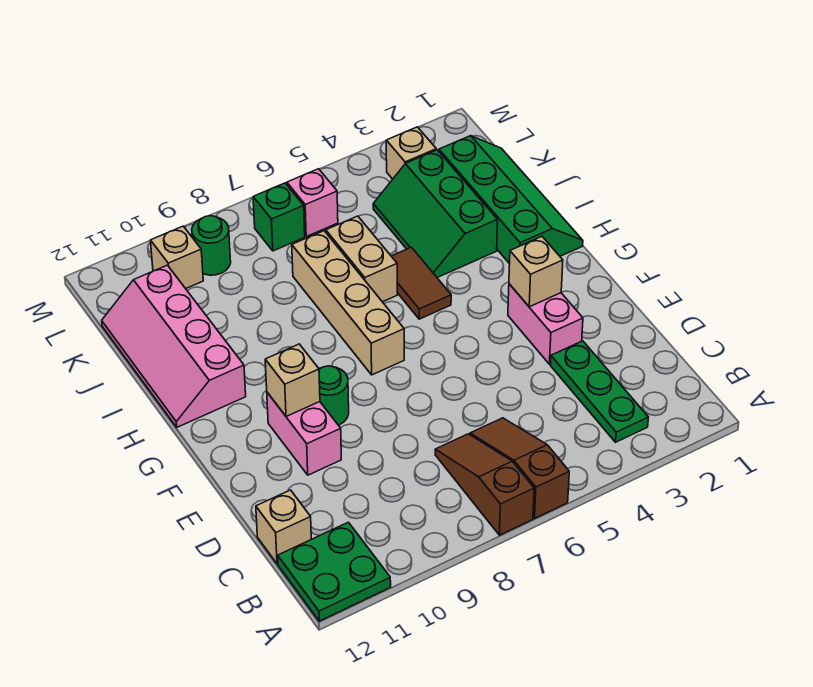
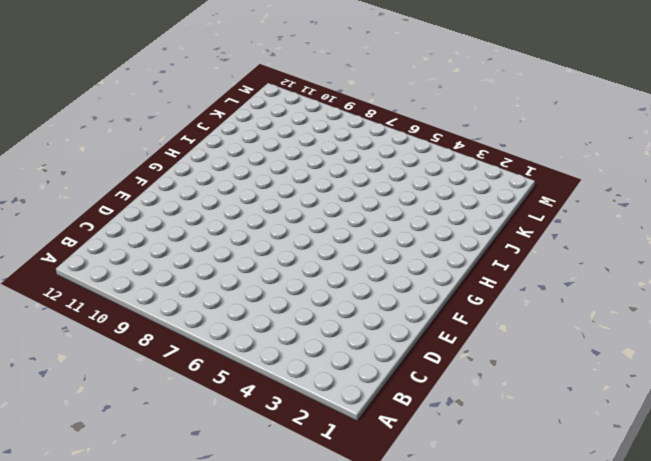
none -> brown 1x3 slope [470,418,569,518]
none -> brown 1x3 slope [435,434,534,535]
none -> green 2x2 plate [278,522,391,621]

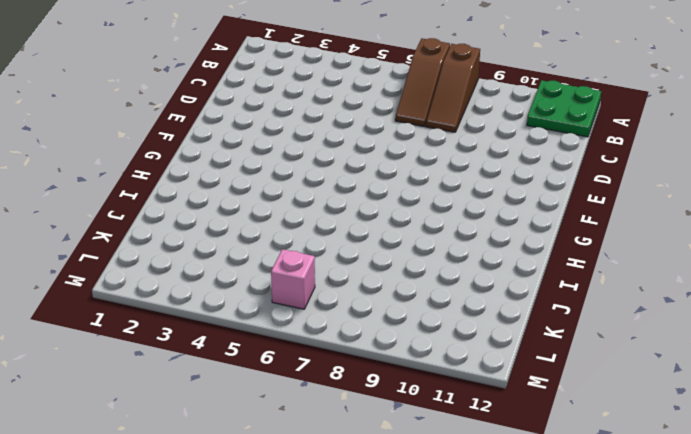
brown 1x3 slope [426,44,480,132] -> brown 1x3 slope moved to [470,418,569,518]
none -> green 1x3 plate [550,341,648,442]
none -> tan 1x1 brick [256,490,311,564]
none -> pink 1x2 brick [508,284,583,364]

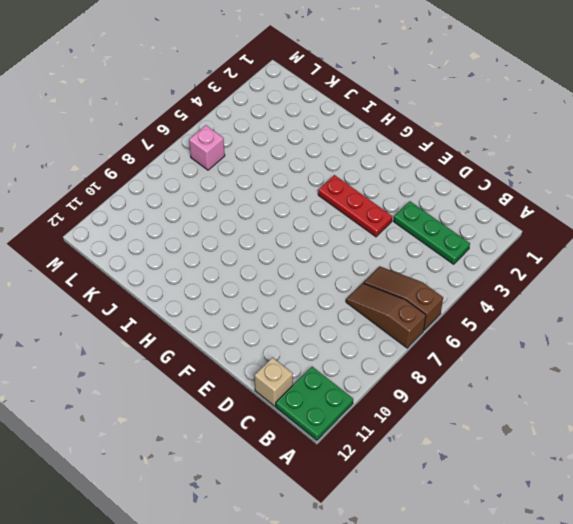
red 1x3 plate [318,175,392,237] -> none
none -> pink 1x2 brick [508,284,583,364]
none -> pink 1x2 brick [267,392,341,475]
none -> green 1x1 round brick [319,366,349,425]

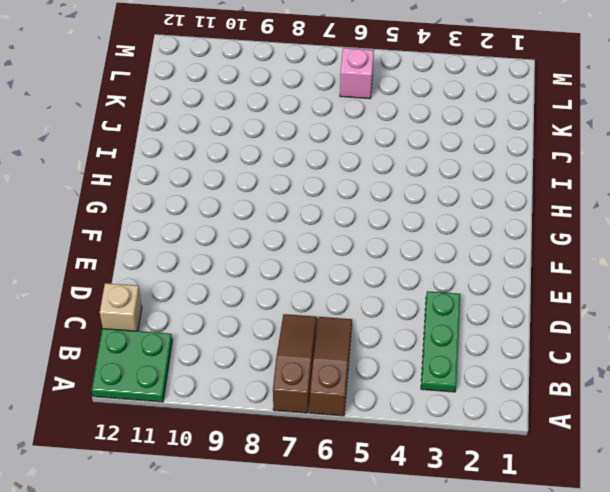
none -> pink 1x2 brick [508,284,583,364]
none -> pink 1x2 brick [267,392,341,475]
none -> green 1x1 round brick [319,366,349,425]

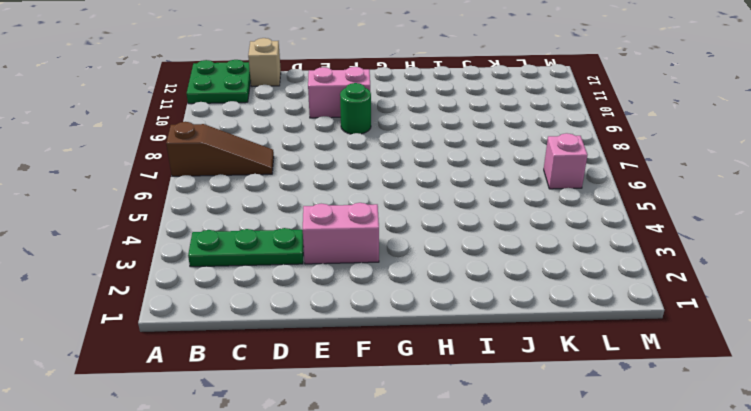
none -> brown 1x3 slope [470,418,569,518]
none -> tan 1x4 brick [292,231,404,375]
none -> green 2x4 slope [439,136,583,264]

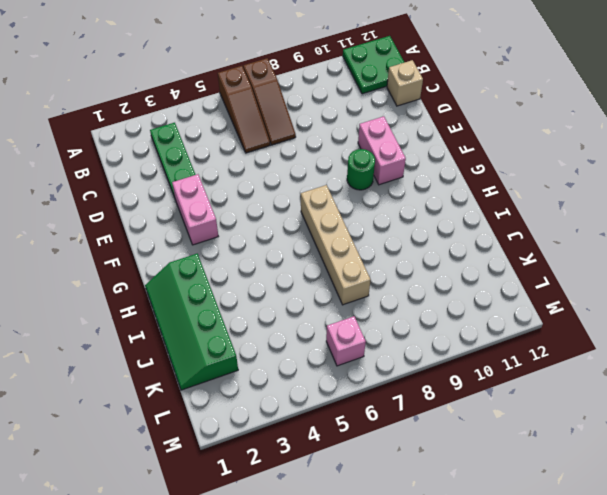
none -> brown 1x2 tile [391,247,451,319]
none -> pink 2x4 slope [102,265,246,427]
none -> green 2x3 slope [373,150,498,278]

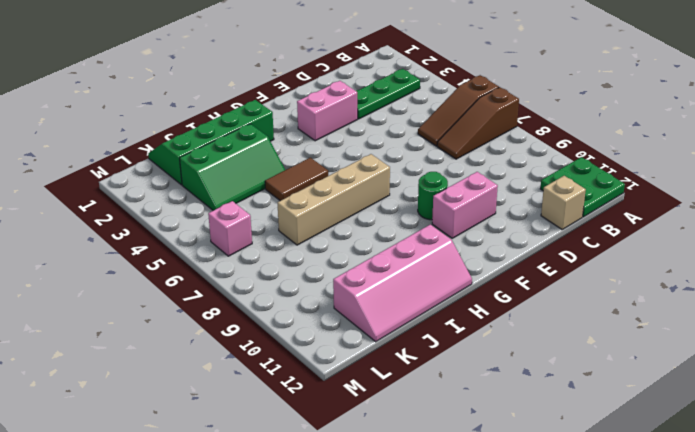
none -> tan 1x2 brick [326,216,397,302]
none -> tan 1x1 brick [386,127,436,179]
none -> green 1x1 brick [253,183,305,251]

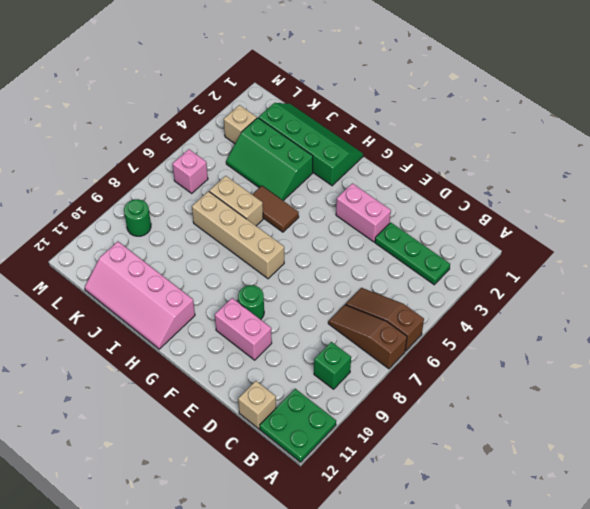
green 1x1 brick [314,342,351,389] -> green 1x1 brick moved to [253,183,305,251]
none -> tan 1x1 brick [151,226,203,289]
none -> tan 1x1 brick [509,237,563,307]
none -> tan 1x1 brick [265,344,320,416]

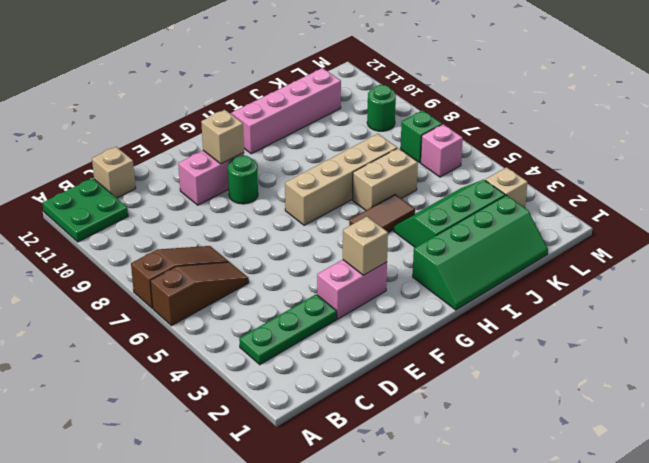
none -> tan 1x1 brick [151,226,203,289]

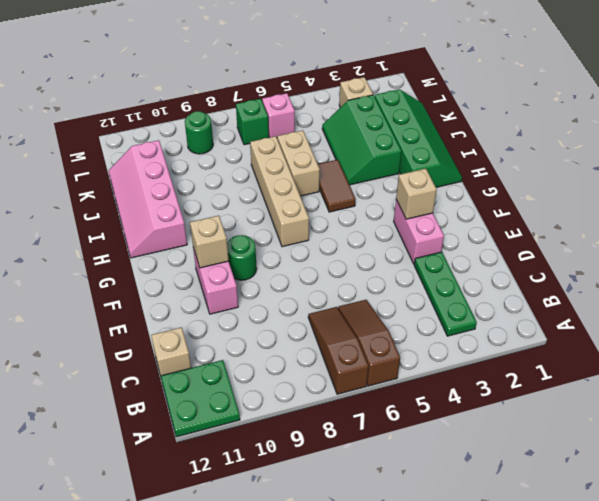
none -> tan 1x1 brick [151,226,203,289]

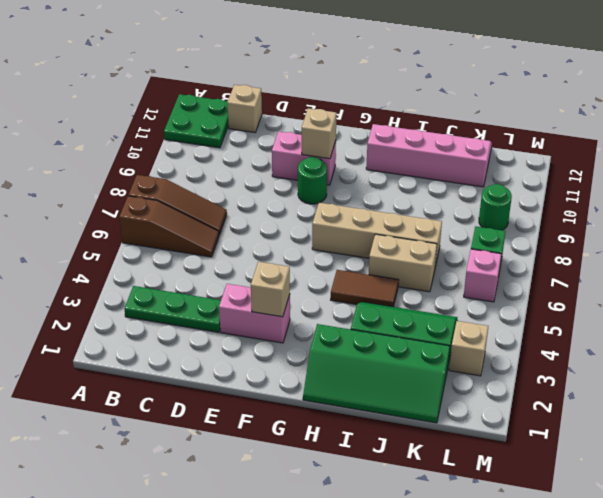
none -> tan 1x1 brick [151,226,203,289]

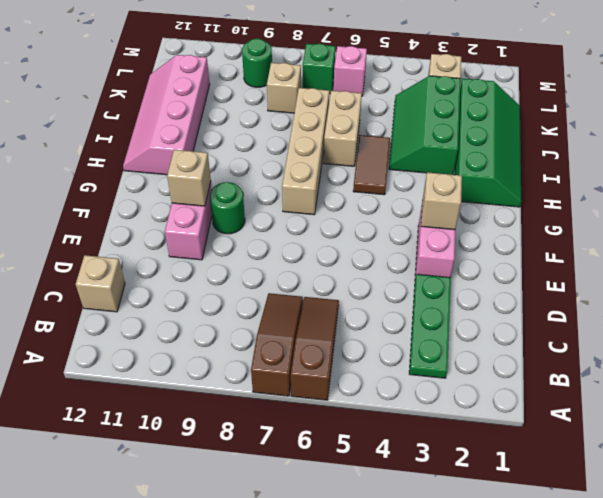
tan 1x1 brick [267,63,301,113] -> tan 1x1 brick moved to [151,226,203,289]
none -> green 2x2 plate [278,522,391,621]

